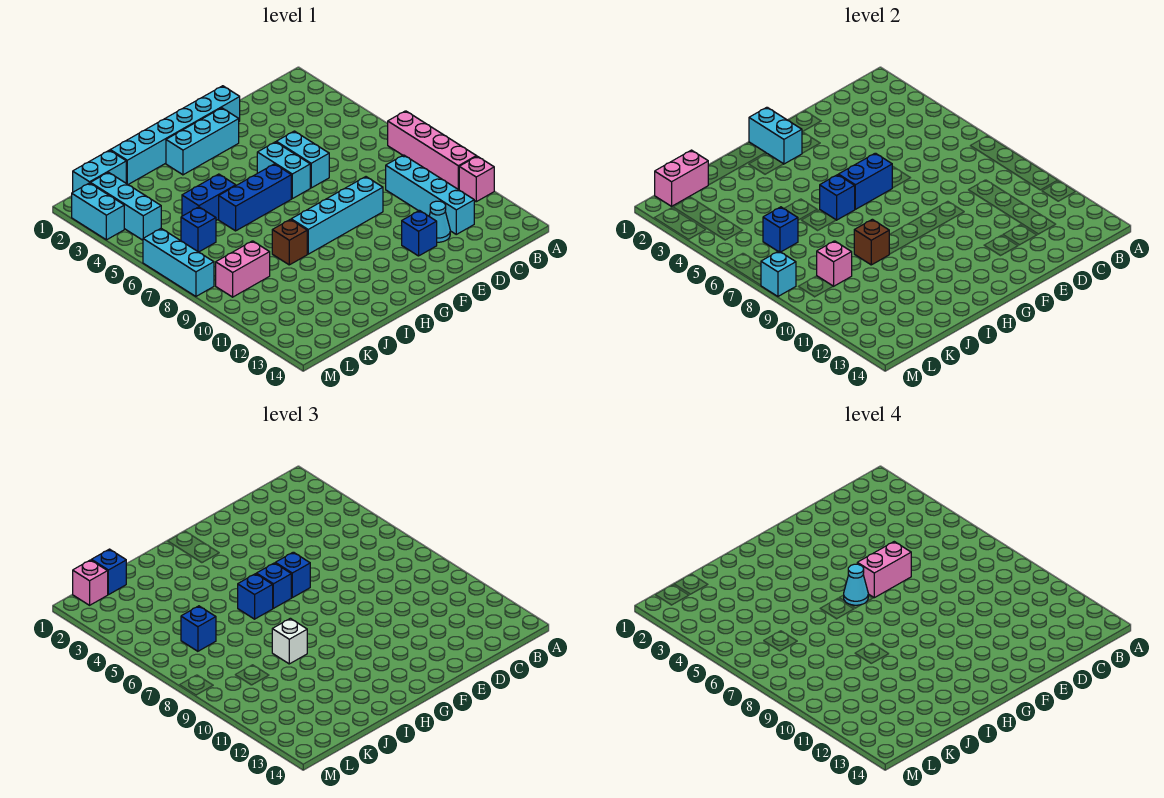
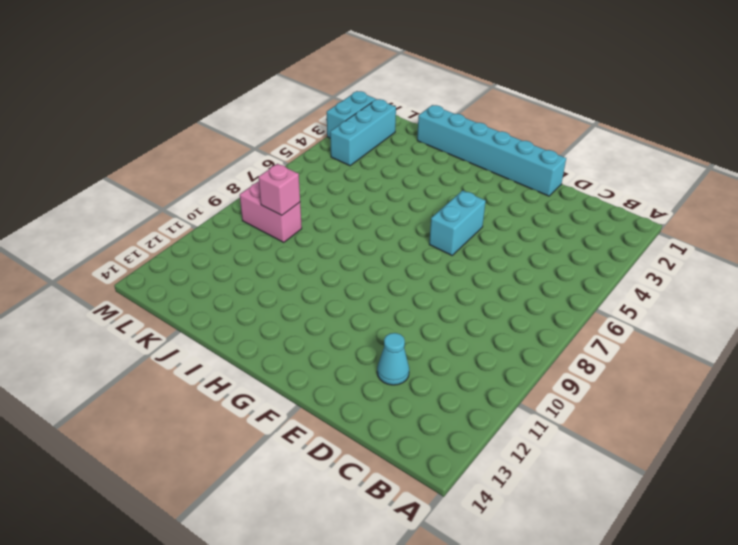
none -> pink 1x4 brick [388,111,476,190]
none -> pink 1x1 brick [459,156,494,202]
none -> cyan 1x4 brick [386,155,474,234]
none -> cyan 1x2 brick [277,131,329,188]

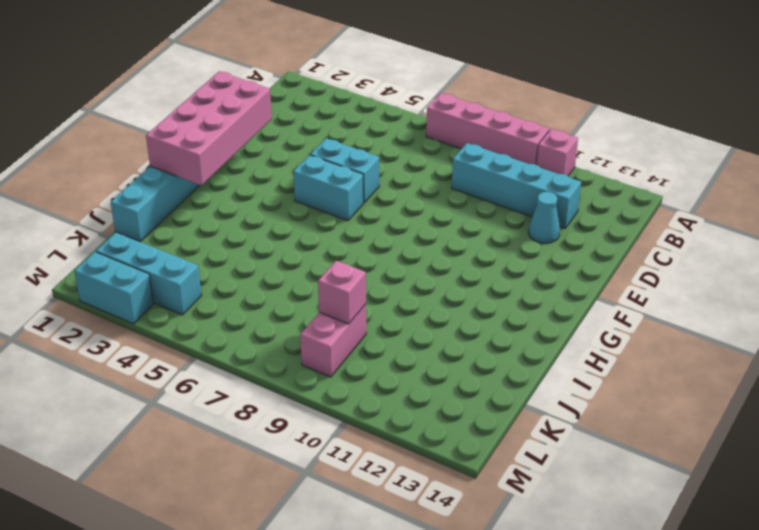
pink 2x4 brick [146,71,272,185] -> cyan 1x2 brick [749,107,802,164]
none -> cyan 1x4 brick [291,177,383,254]
none -> blue 1x1 brick [402,211,437,256]
none -> cyan 1x3 brick [166,108,239,175]
none -> blue 1x3 brick [219,164,291,231]

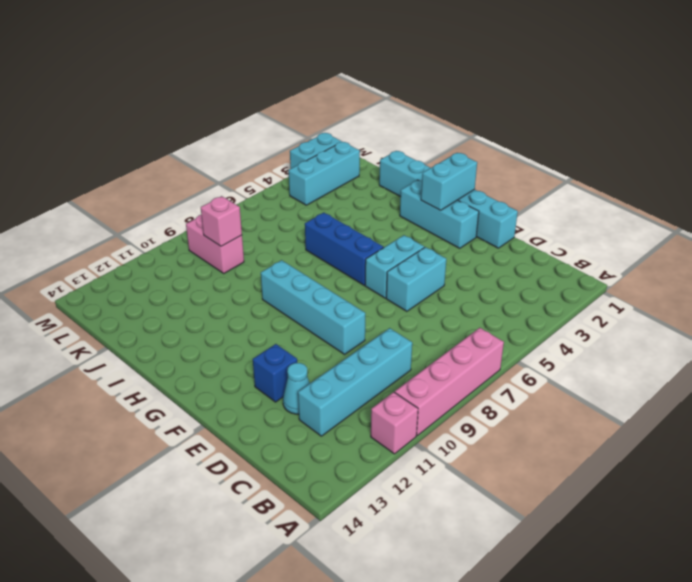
none -> blue 1x2 brick [182,174,236,220]
none -> brown 1x1 brick [272,219,307,265]
none -> cyan 1x2 brick [73,150,126,192]
none -> blue 1x1 brick [181,207,216,252]

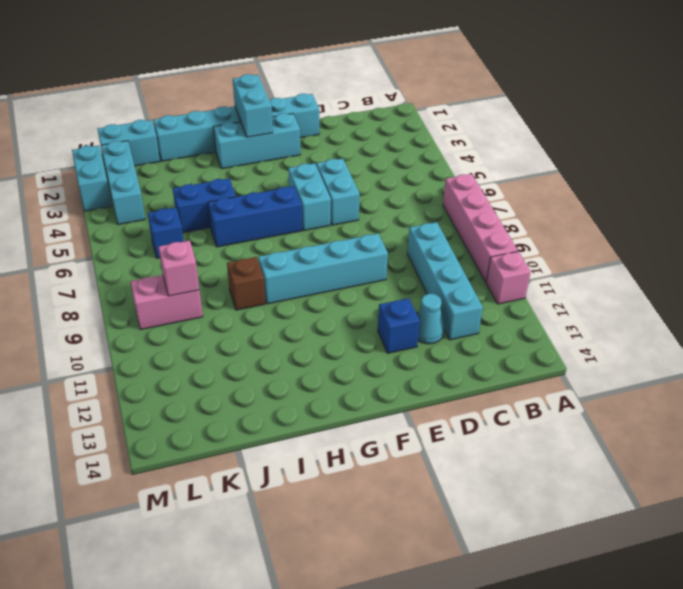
none -> cyan 1x3 brick [143,229,214,296]
none -> blue 1x2 brick [838,153,892,209]
none -> blue 1x1 brick [820,175,855,220]
none -> brown 1x1 brick [854,219,889,265]

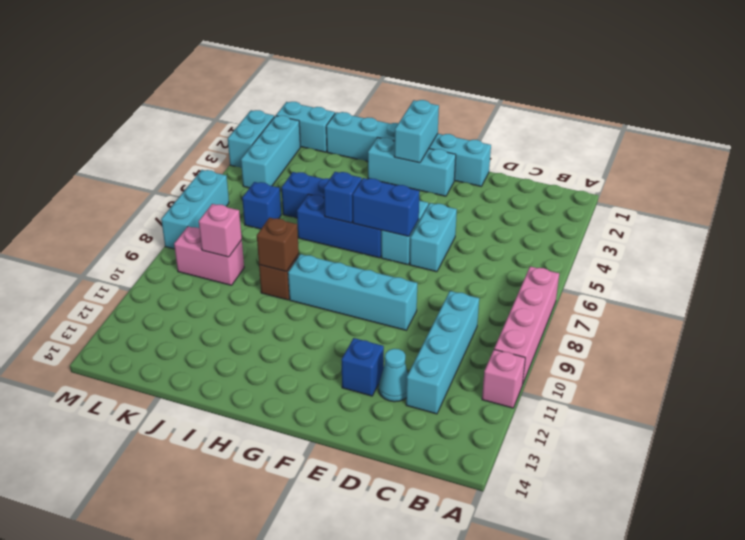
none -> pink 1x2 brick [655,150,708,206]
none -> blue 1x1 brick [763,207,798,252]
none -> cyan 1x1 brick [761,251,796,296]
none -> blue 1x1 brick [275,552,310,598]

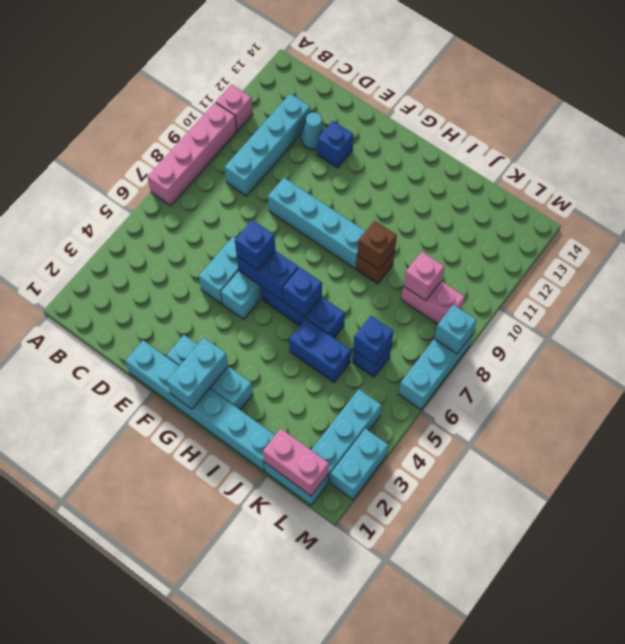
none -> blue 1x1 brick [256,563,291,608]
none -> blue 1x1 brick [238,574,273,619]
none -> white 1x1 brick [272,618,307,664]
none -> blue 1x1 brick [92,549,126,595]

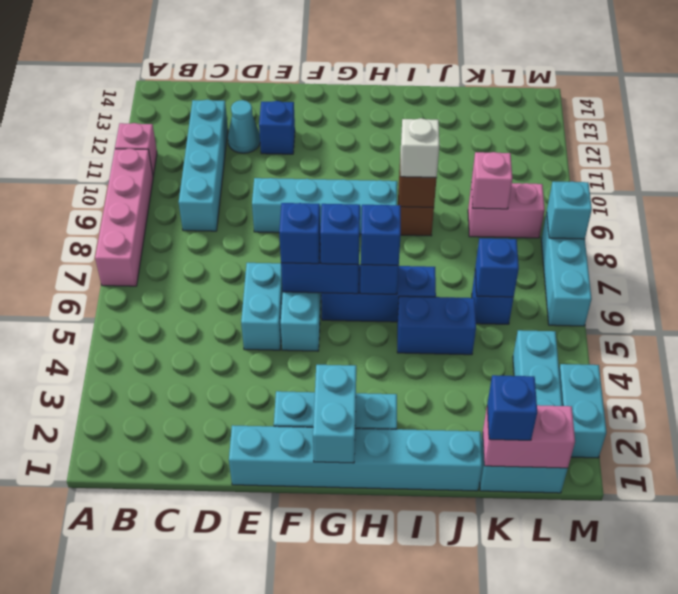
none -> blue 1x1 brick [181,606,216,651]
none -> pink 1x1 brick [73,560,108,605]
none -> pink 1x2 brick [857,542,911,598]
none -> cyan 1x1 cone [844,564,868,605]

